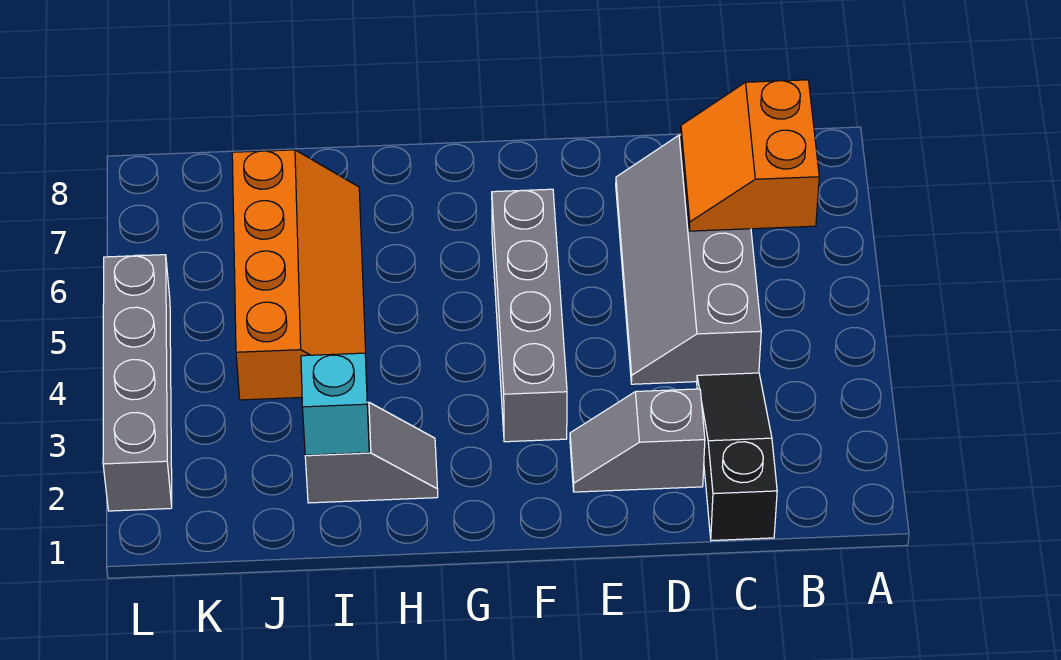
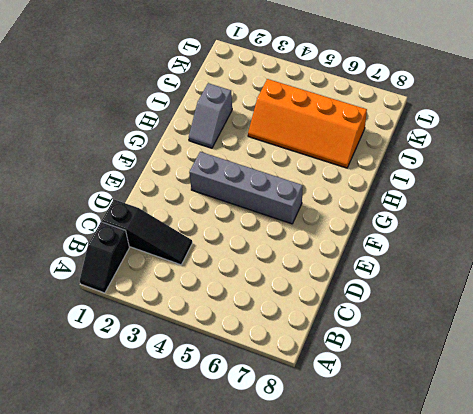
black 1x2 slope [80,222,129,293] -> none
none -> grey 2x4 slope [616,135,761,384]
none -> grey 1x2 slope [570,389,705,492]

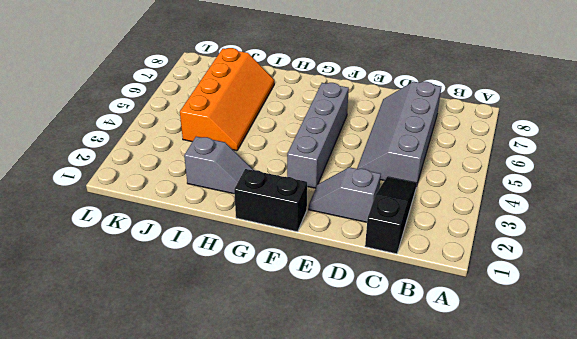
black 1x2 brick [234,169,307,232] -> none
none -> grey 1x4 brick [103,255,172,511]
none -> orange 2x2 slope [681,80,819,231]

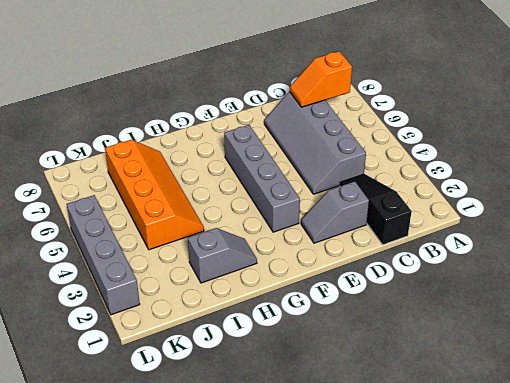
orange 1x2 slope [290,51,352,107] -> orange 2x2 slope [681,80,819,231]
none -> cyan 1x1 brick [301,353,369,455]

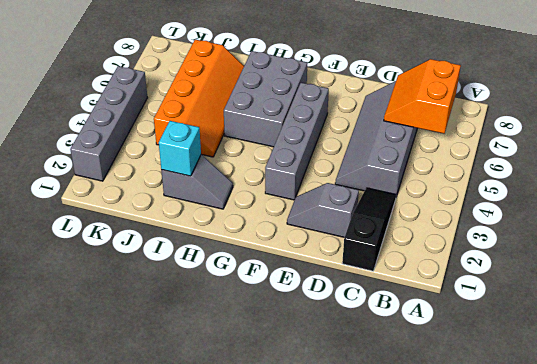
grey 2x3 brick [224,51,307,147] -> none

